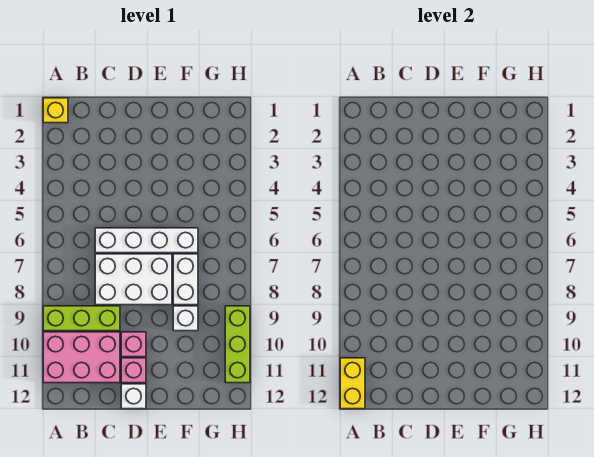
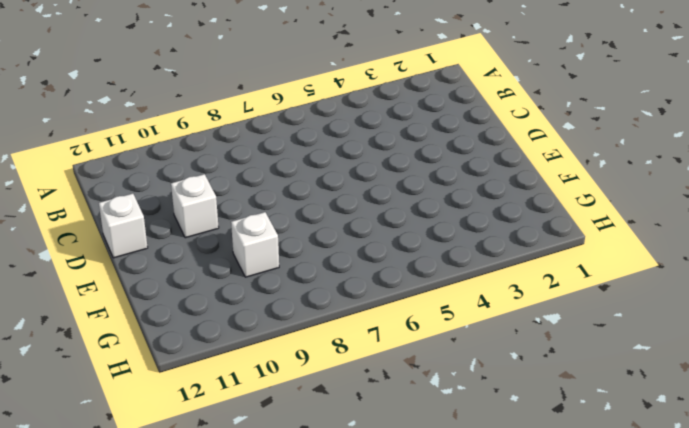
white 1x1 brick [171,174,219,238] -> pink 1x1 brick [121,332,146,357]
none -> yellow 1x1 brick [43,98,68,123]
none -> lime 1x3 brick [43,306,120,331]
none -> pink 2x3 brick [43,332,120,383]

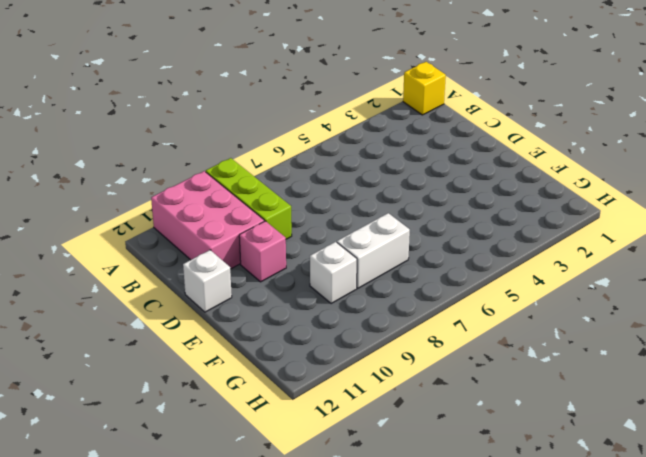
none -> white 1x4 brick [95,228,198,253]
none -> white 2x3 brick [95,254,172,305]
none -> pink 1x1 brick [121,358,146,383]

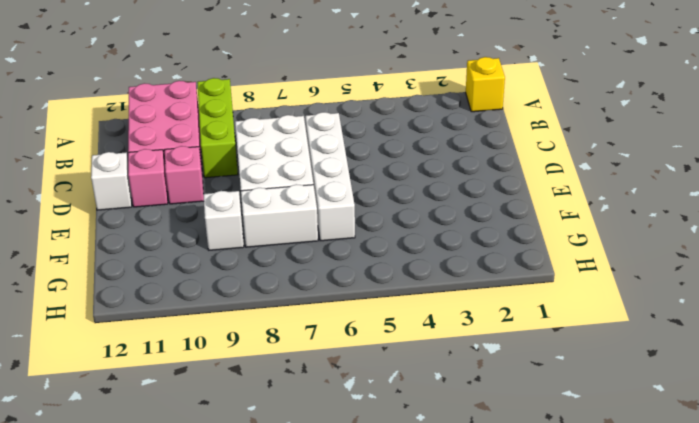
none -> lime 1x3 brick [225,306,250,383]
none -> yellow 1x2 brick [340,358,365,409]

